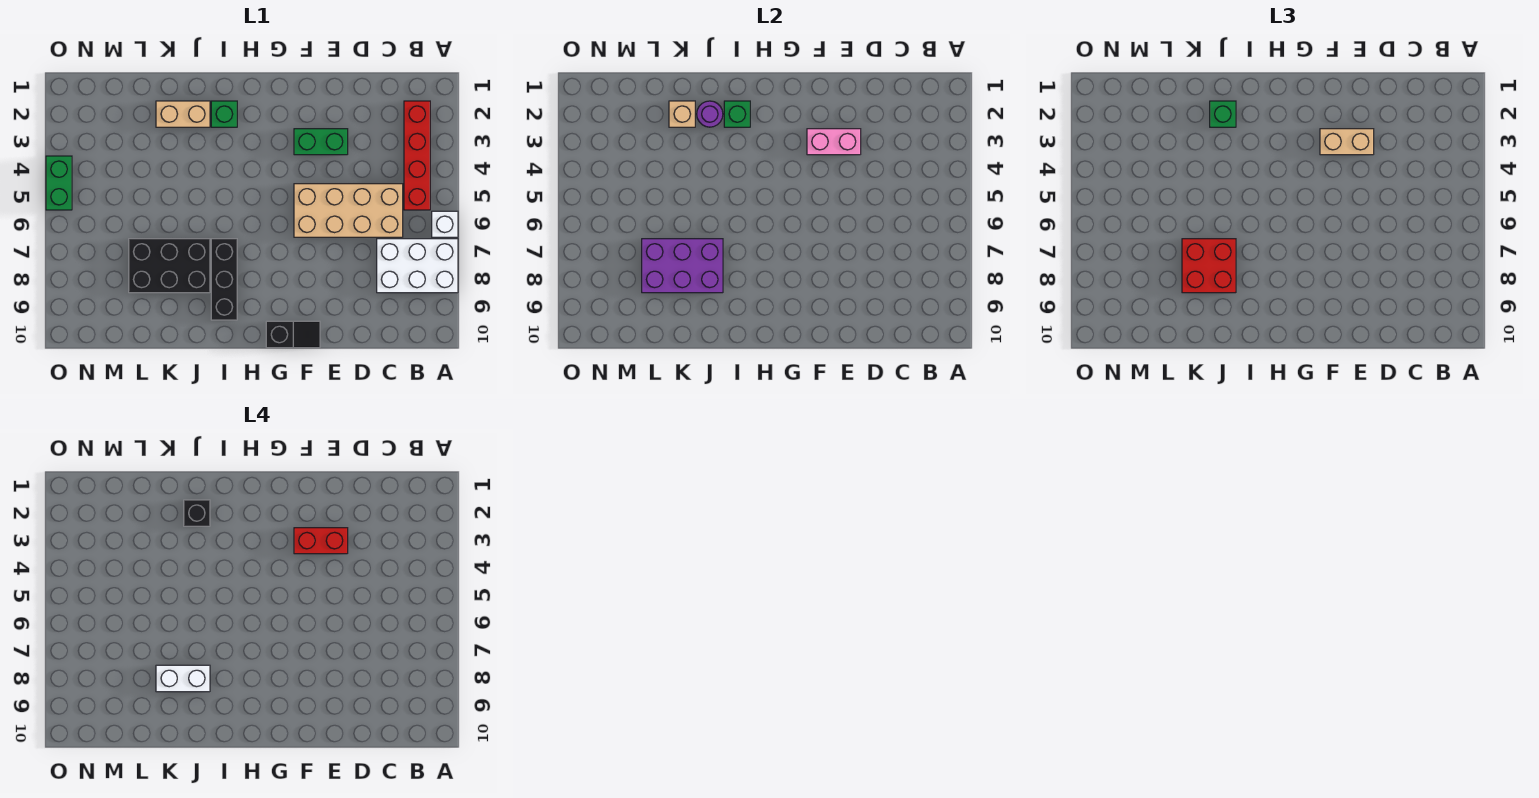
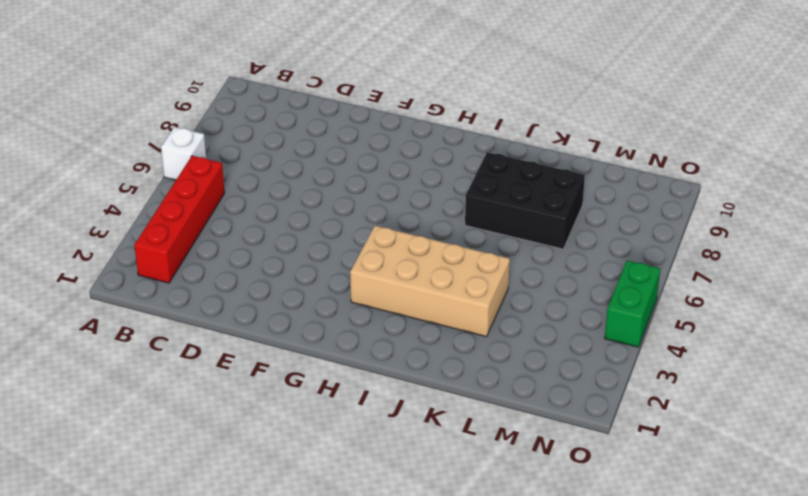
tan 2x4 brick [350,226,510,337] -> tan 2x4 brick moved to [294,184,403,237]
none -> white 2x3 brick [377,239,458,293]
none -> green 1x2 brick [294,129,348,155]
none -> black 1x2 slope [266,321,320,348]

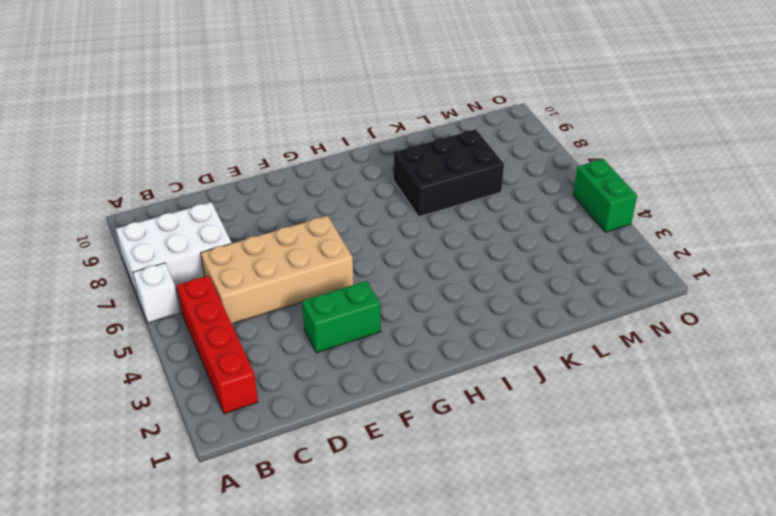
none -> black 1x2 slope [266,321,320,348]
none -> green 1x1 brick [211,101,237,127]
none -> black 1x3 brick [211,239,237,320]

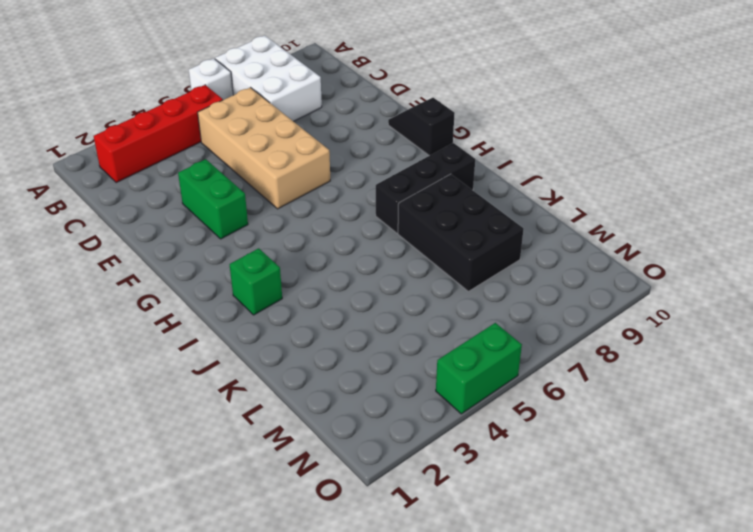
none -> tan 1x2 brick [156,101,210,127]
none -> pink 1x2 brick [807,129,861,155]
none -> green 1x1 brick [724,101,750,127]

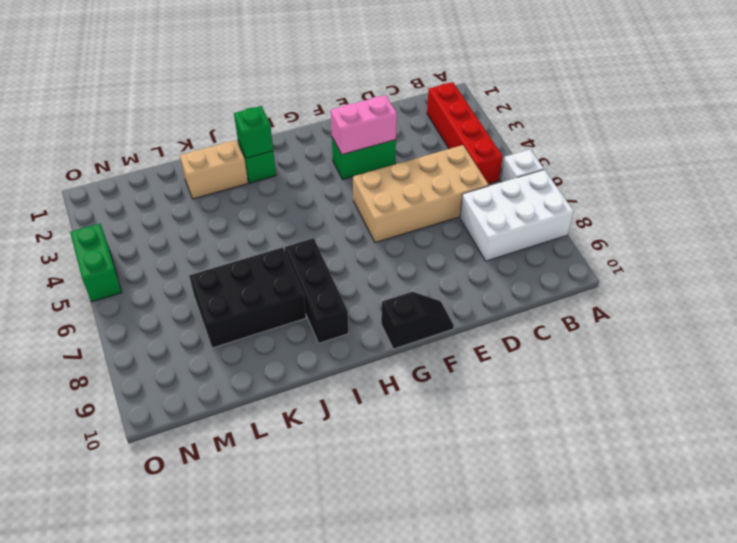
none -> purple 1x1 round brick [697,101,723,127]
none -> purple 2x3 brick [642,239,723,293]
none -> tan 1x1 brick [669,101,695,127]

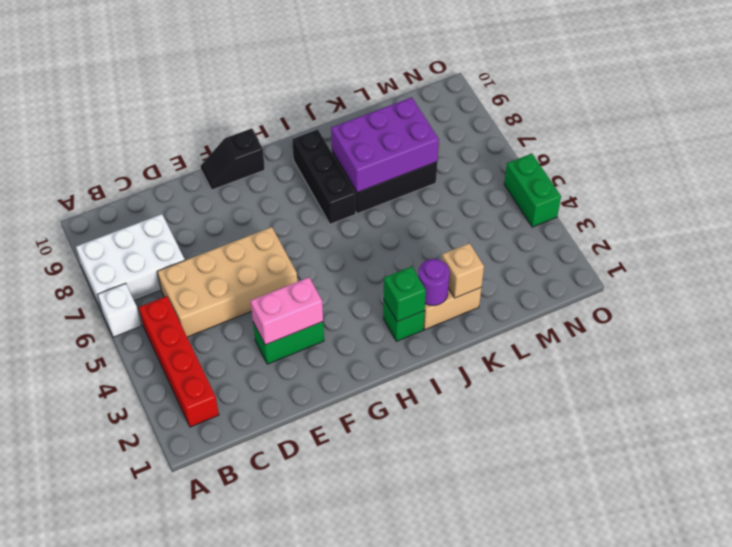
none -> tan 1x2 brick [1320,129,1374,155]
none -> green 1x1 brick [1210,101,1236,127]
none -> red 2x2 brick [1182,239,1236,293]

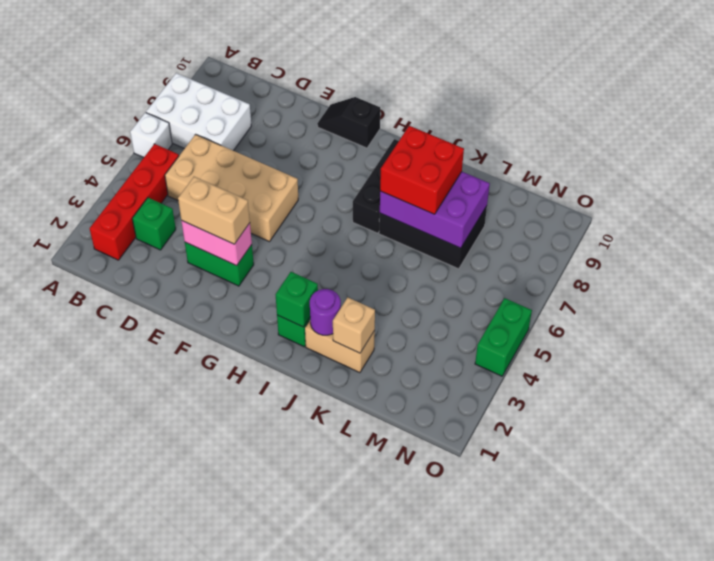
green 1x1 brick [132,198,176,250] -> green 1x1 brick moved to [1210,101,1236,127]
none -> red 1x2 brick [294,528,348,554]
none -> black 1x1 brick [184,500,210,526]
none -> white 1x2 brick [156,665,210,692]

